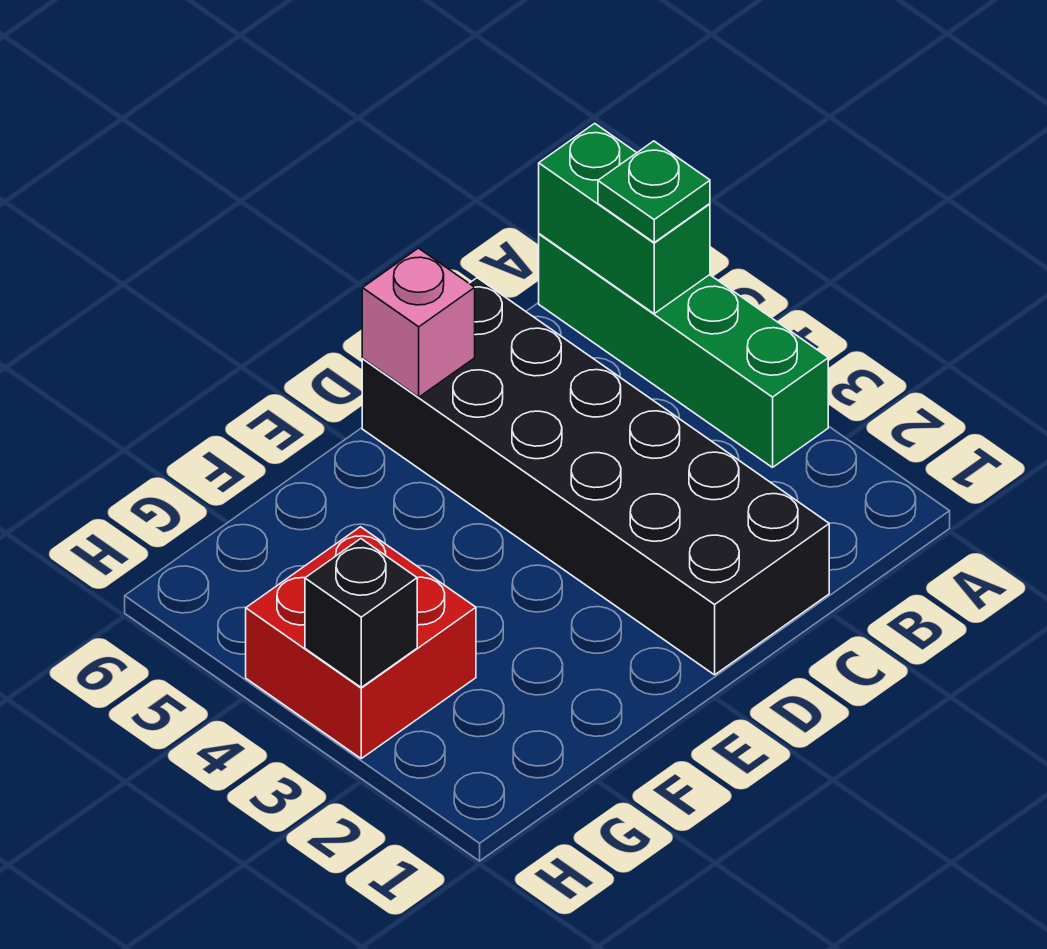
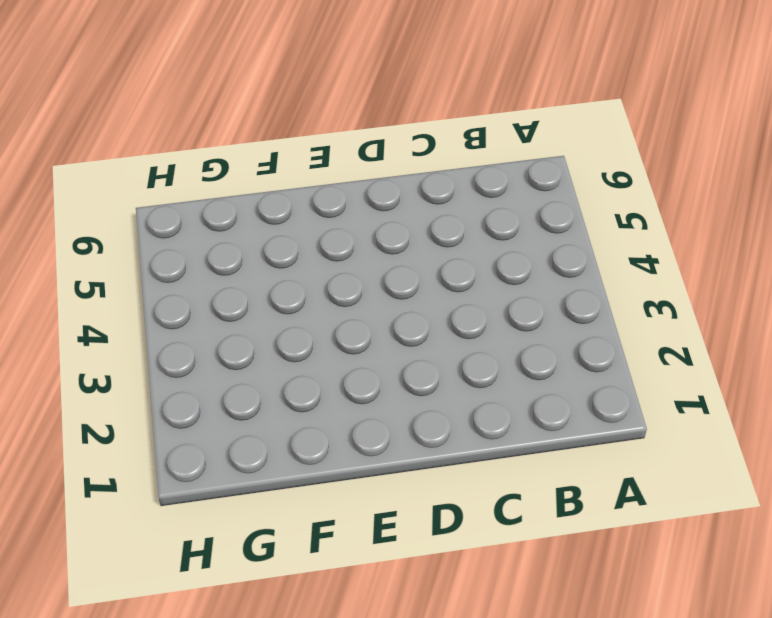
none -> green 1x4 brick [539,234,828,467]
none -> black 2x6 brick [362,278,829,675]

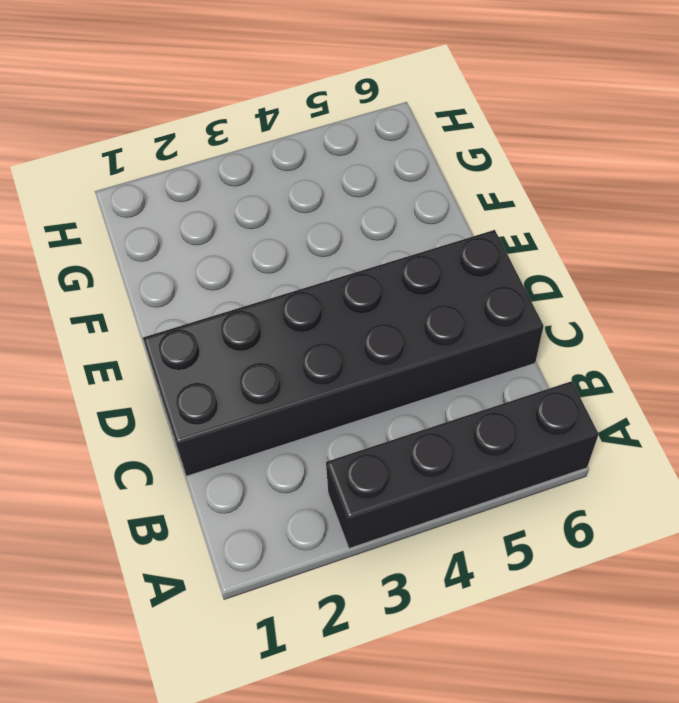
black 1x4 brick [326,381,599,549] -> green 1x4 brick [539,234,828,467]
none -> red 2x2 brick [246,527,476,758]
none -> green 1x2 brick [539,123,710,314]

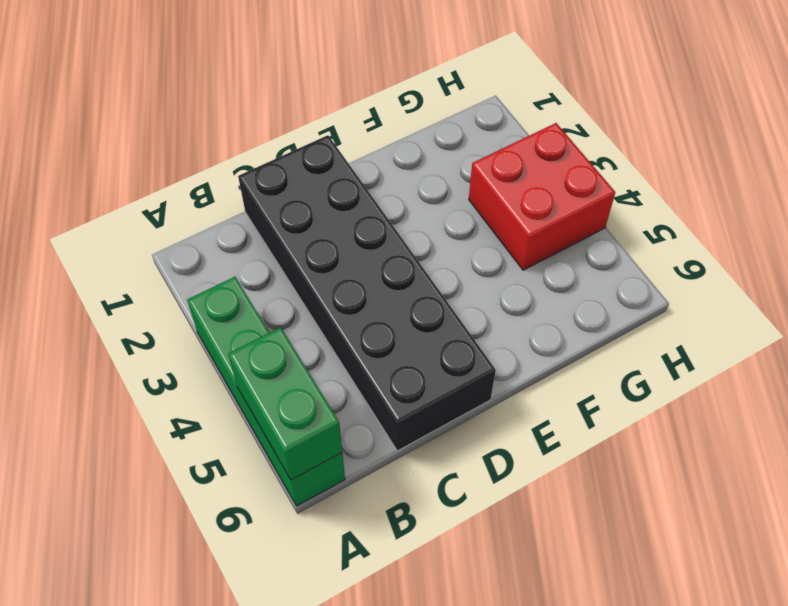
none -> pink 1x1 brick [362,248,475,397]
none -> black 1x1 brick [305,539,417,687]

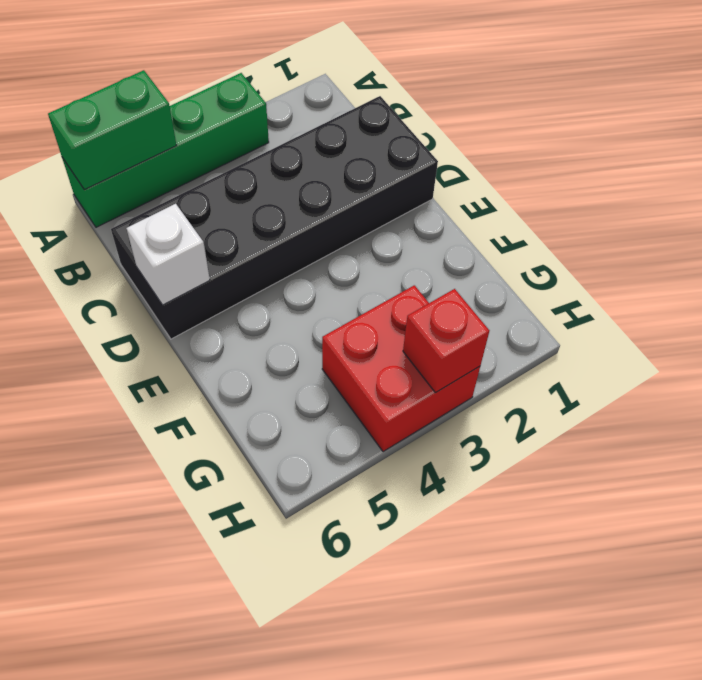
white 1x1 brick [126,204,210,305] -> pink 1x1 brick [362,248,475,397]
red 1x1 brick [403,289,490,393] -> black 1x1 brick [305,539,417,687]
none -> green 1x1 plate [598,141,710,242]

